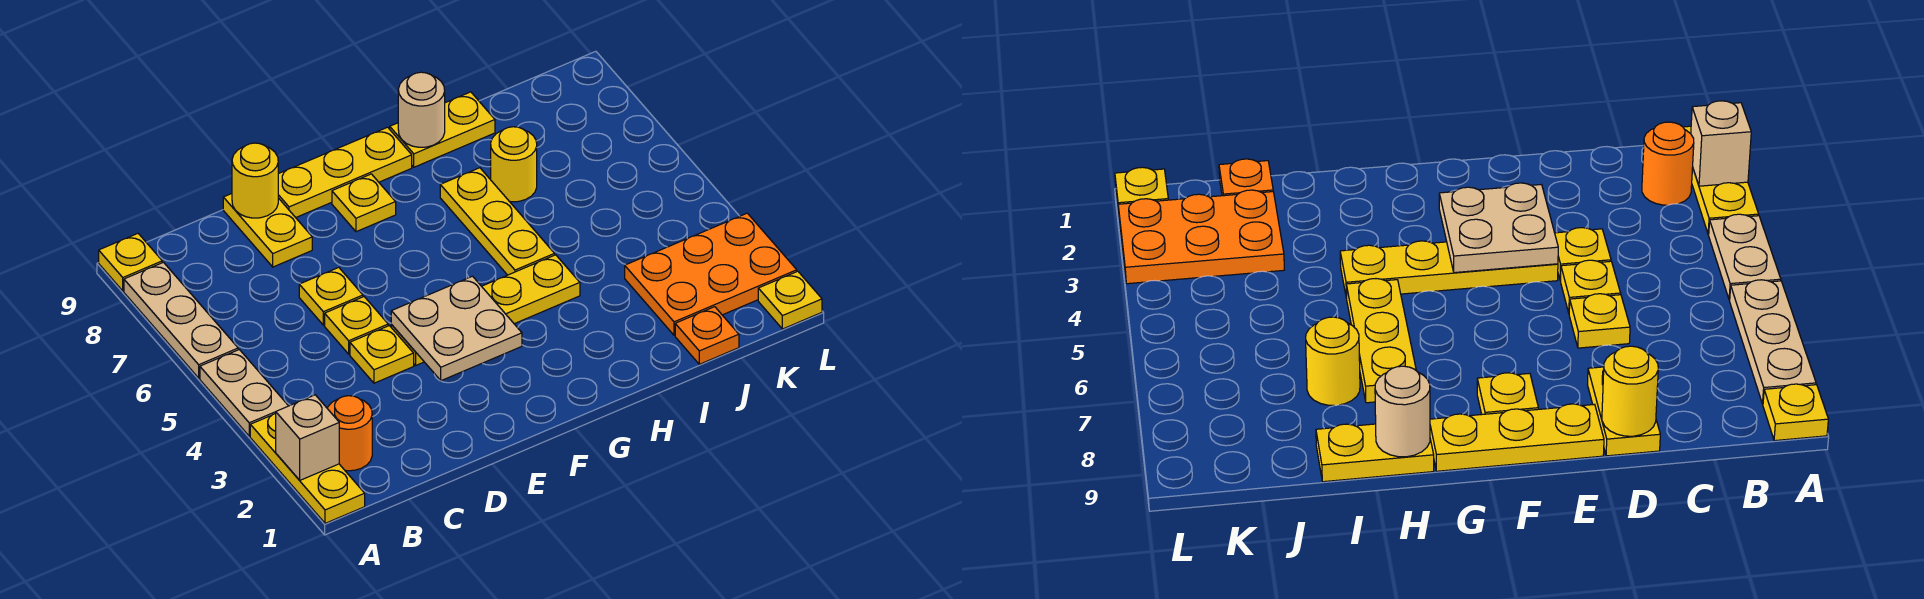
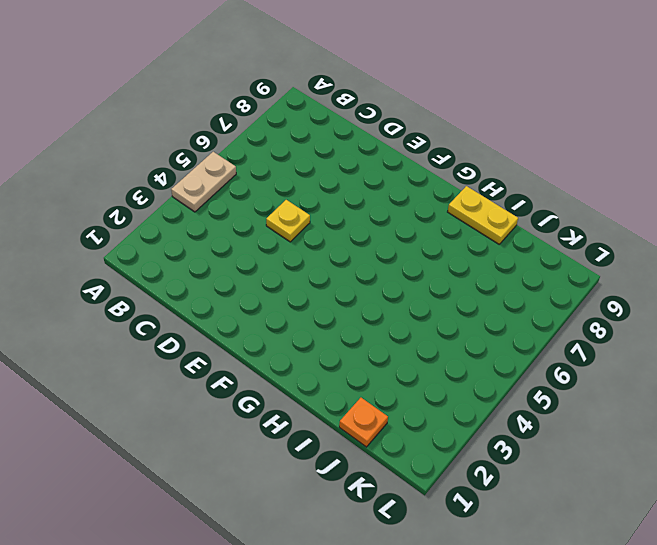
none -> yellow 1x3 plate [250,413,365,523]
none -> tan 1x3 plate [124,262,238,378]
none -> yellow 1x1 plate [99,234,162,291]

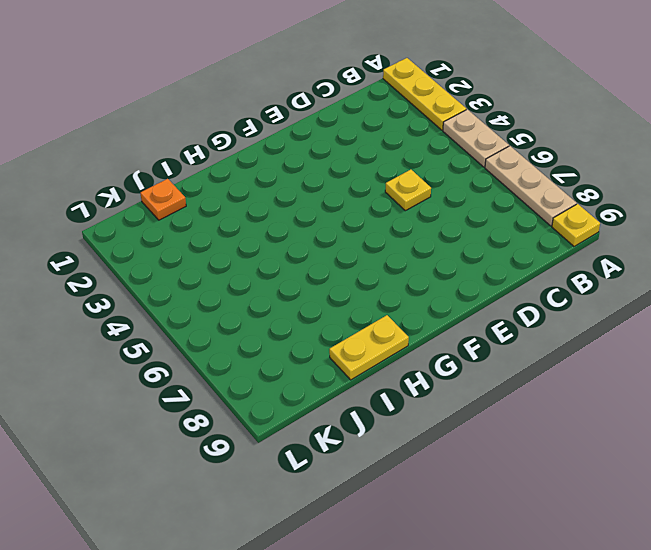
none -> orange 1x1 round brick [327,396,372,471]
none -> yellow 1x1 plate [350,326,414,383]
none -> yellow 1x1 plate [299,267,363,325]

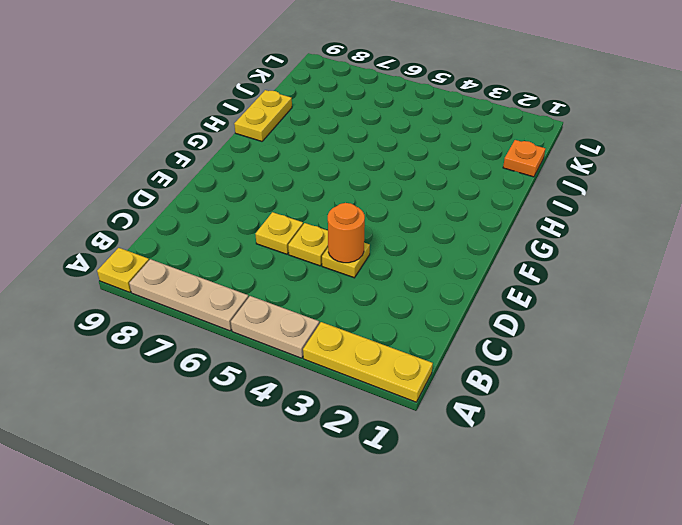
orange 1x1 round brick [328,203,365,263] -> orange 1x1 round brick moved to [327,396,372,471]
none -> yellow 1x2 plate [223,194,312,267]
none -> yellow 1x4 plate [391,255,580,365]
none -> yellow 1x3 plate [278,127,412,218]

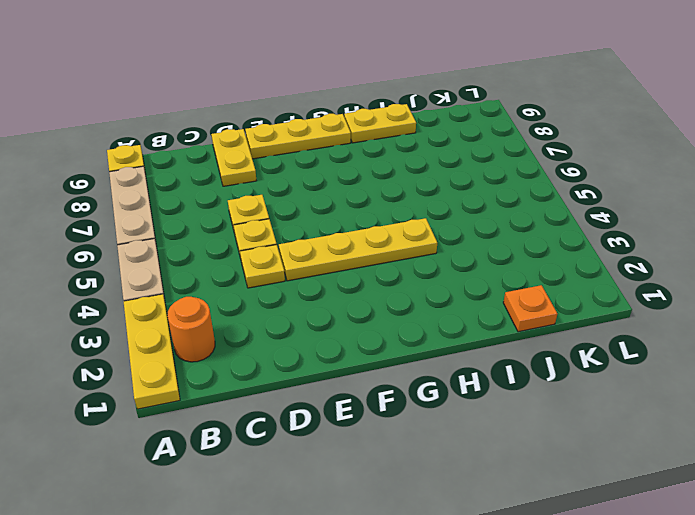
none -> yellow 1x1 plate [332,174,396,232]
none -> yellow 1x3 plate [440,168,555,275]
none -> yellow 1x1 round brick [491,127,537,202]

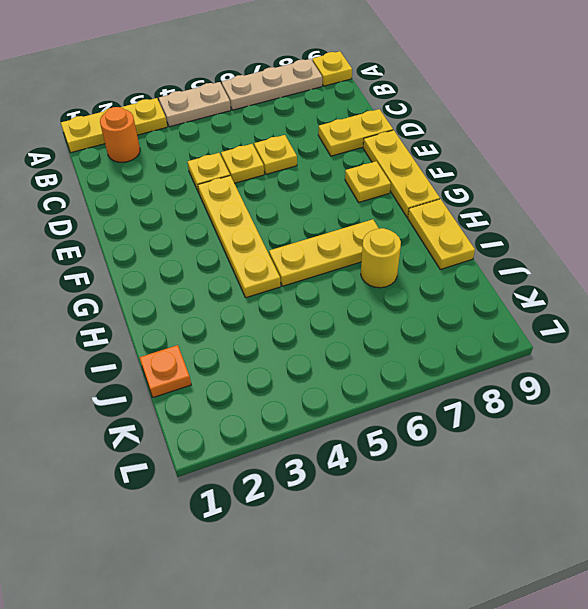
none -> orange 2x3 plate [625,213,797,335]
none -> yellow 1x1 plate [758,271,822,329]
none -> tan 1x1 brick [276,395,339,480]

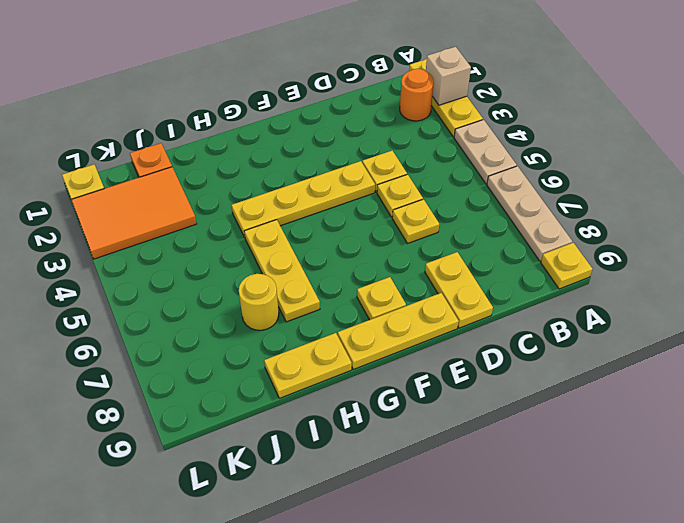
orange 2x3 tile [71,167,197,259] -> orange 2x3 plate [625,213,797,335]
none -> yellow 1x1 round brick [232,143,278,218]
none -> tan 2x2 plate [391,276,522,381]
none -> tan 1x1 round brick [398,72,445,147]

